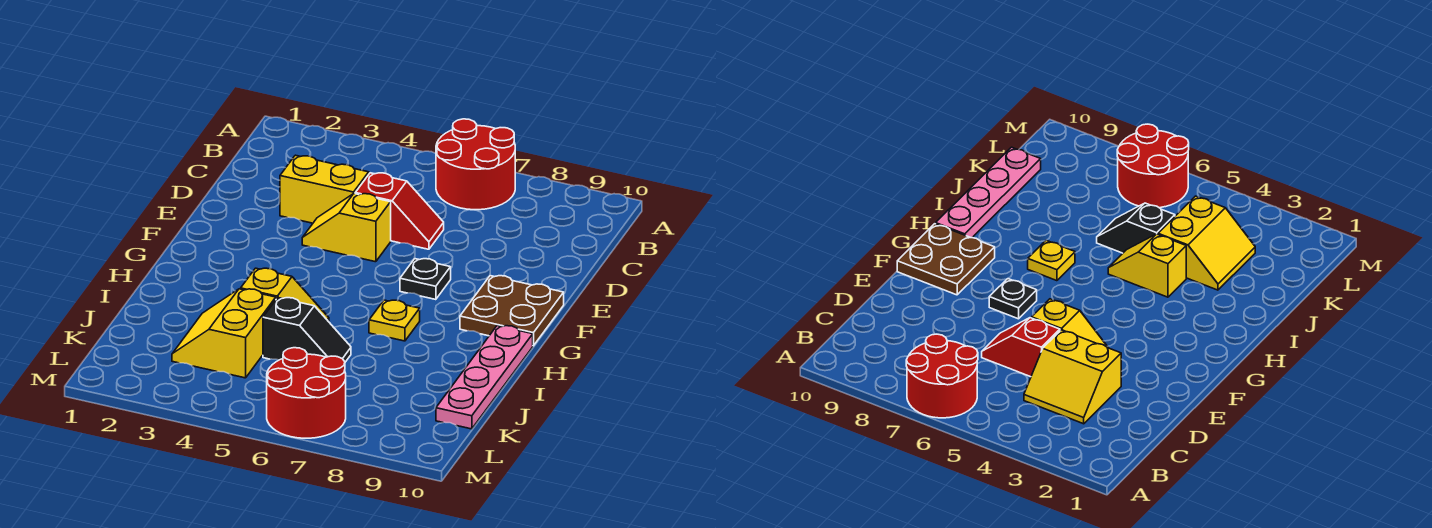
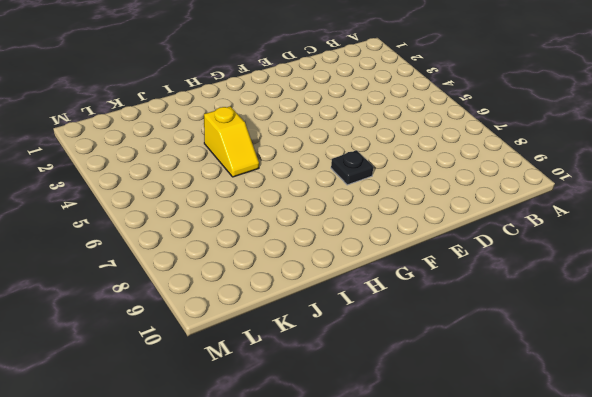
none -> red 2x2 round brick [436,119,515,210]
none -> yellow 2x2 slope [280,155,370,223]
none -> red 1x2 slope [355,173,444,249]

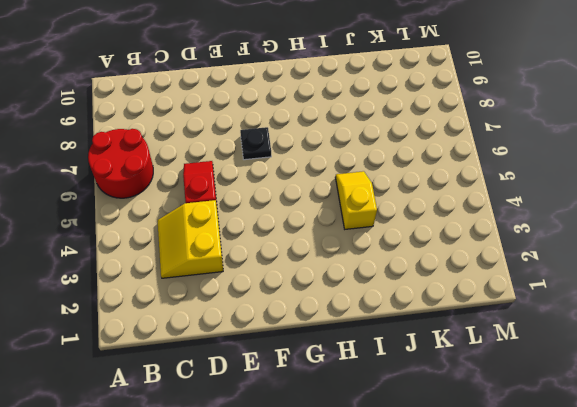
none -> yellow 1x2 slope [302,194,391,262]
none -> brown 2x2 plate [460,276,564,346]
none -> yellow 1x1 plate [369,300,420,341]

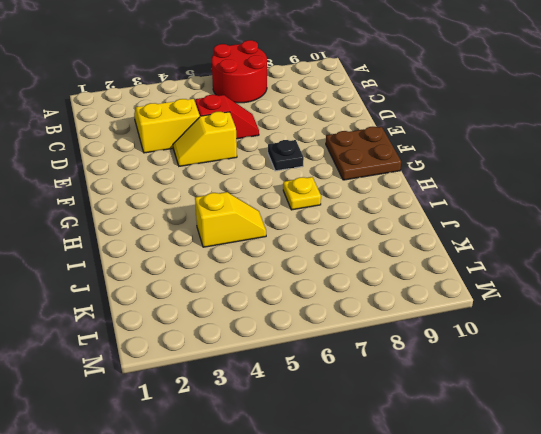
none -> pink 1x4 plate [436,326,533,429]
none -> yellow 2x2 slope [172,289,276,378]
none -> black 1x2 slope [263,298,351,362]

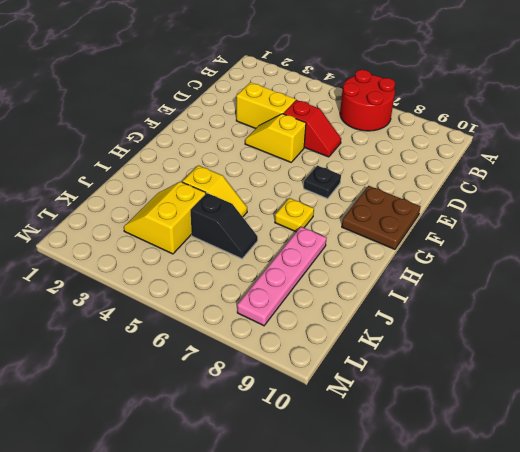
pink 1x4 plate [237,227,327,326] -> pink 1x4 plate moved to [436,326,533,429]
none -> red 2x2 round brick [267,348,346,438]

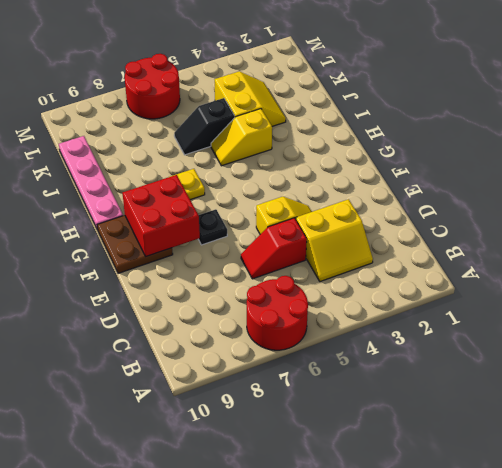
red 2x2 brick [123,175,200,257] -> none

